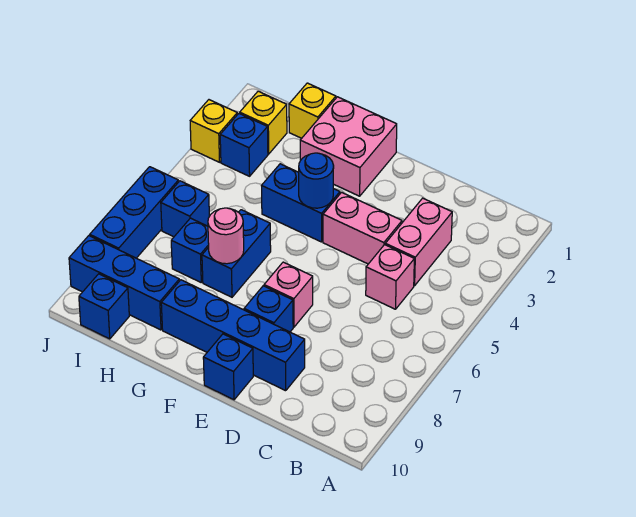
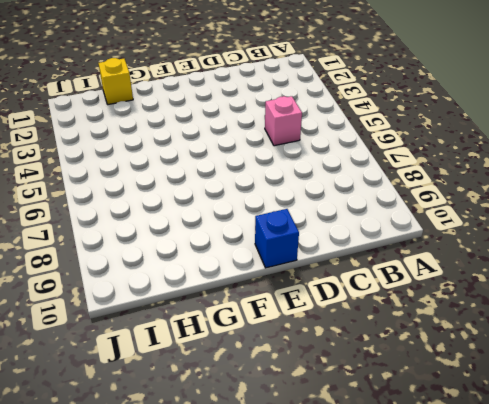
none -> pink 1x2 brick [385,198,452,286]
none -> pink 1x2 brick [323,192,402,264]
none -> blue 1x4 brick [161,280,305,391]

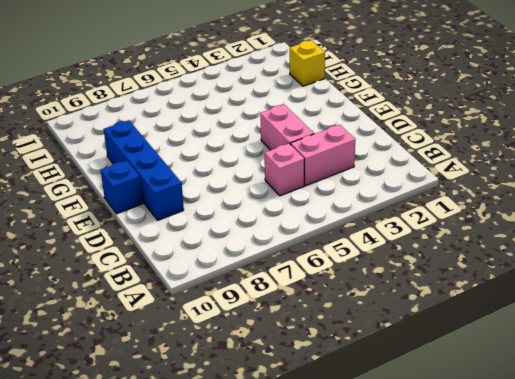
none -> pink 1x1 brick [264,262,313,327]
none -> blue 1x1 brick [244,286,293,332]
none -> pink 2x2 brick [300,97,397,196]

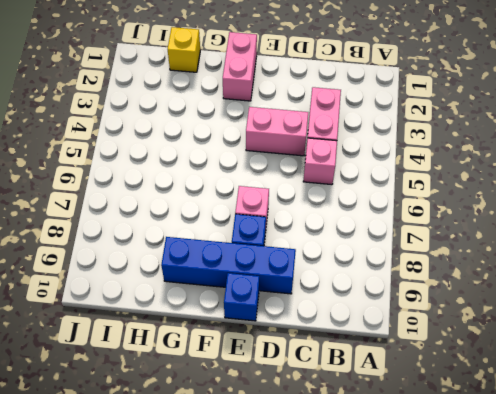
pink 1x2 brick [223,32,257,101] -> pink 2x2 brick [300,97,397,196]
none -> blue 1x2 brick [262,164,340,242]
none -> blue 1x2 brick [202,210,271,297]
none -> blue 1x1 brick [171,218,209,282]

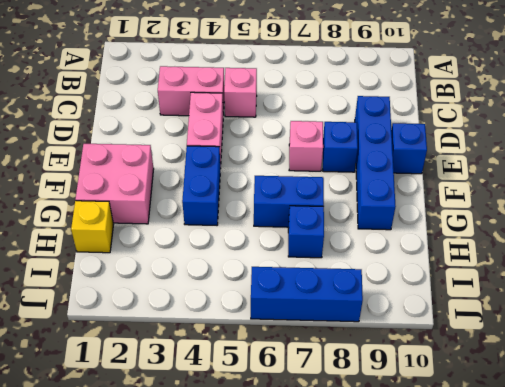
none -> blue 1x3 brick [69,236,179,330]
none -> yellow 1x1 brick [240,91,287,154]
none -> blue 1x1 brick [220,113,268,176]

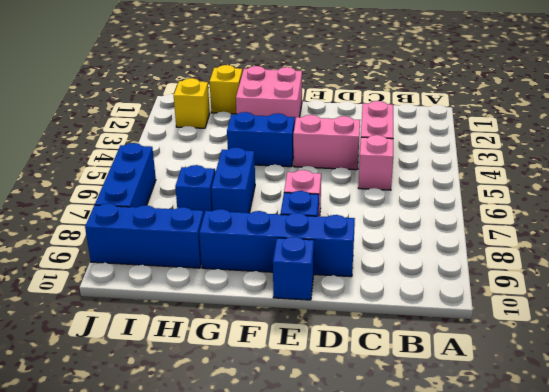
none -> blue 1x1 brick [220,113,268,176]
none -> blue 1x1 brick [161,181,209,237]
none -> blue 1x1 brick [79,274,129,339]

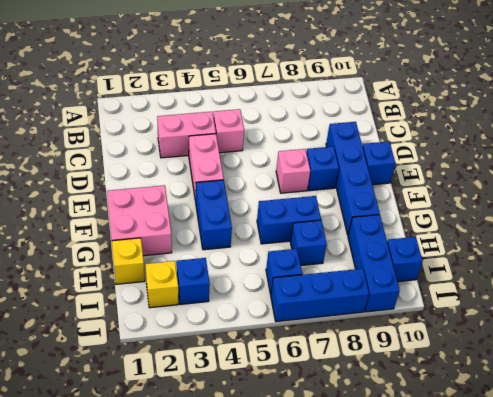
none -> yellow 1x1 brick [190,100,237,162]
none -> blue 1x1 round brick [299,153,334,208]
none -> pink 1x1 round brick [208,208,244,264]

